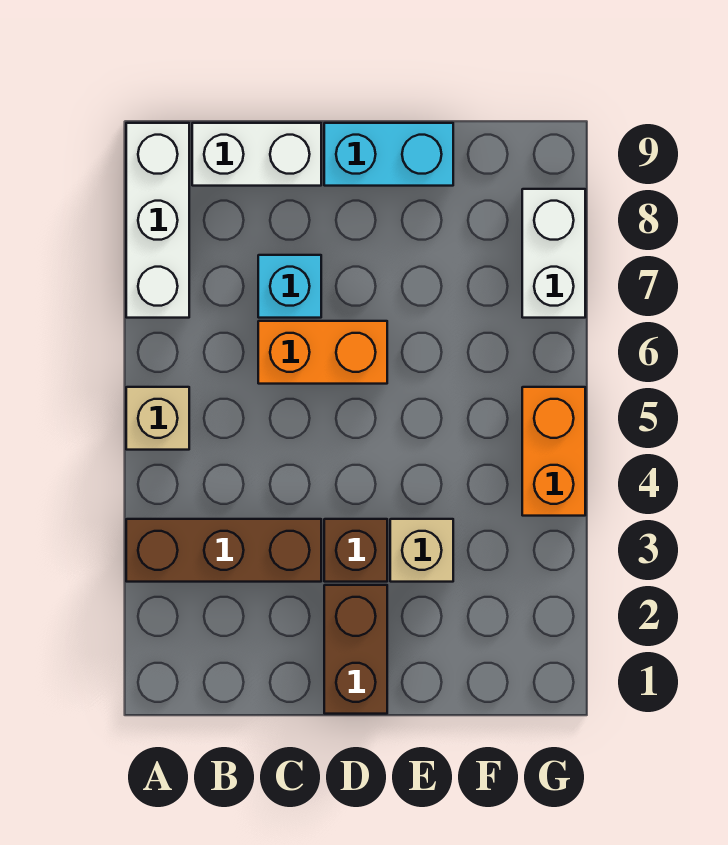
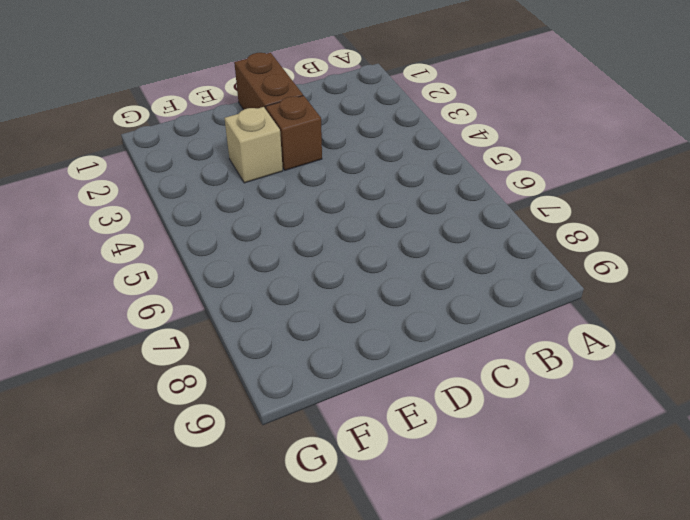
none -> brown 1x3 brick [126,519,321,582]
none -> tan 1x1 brick [126,387,189,450]
none -> white 1x3 brick [126,123,189,318]

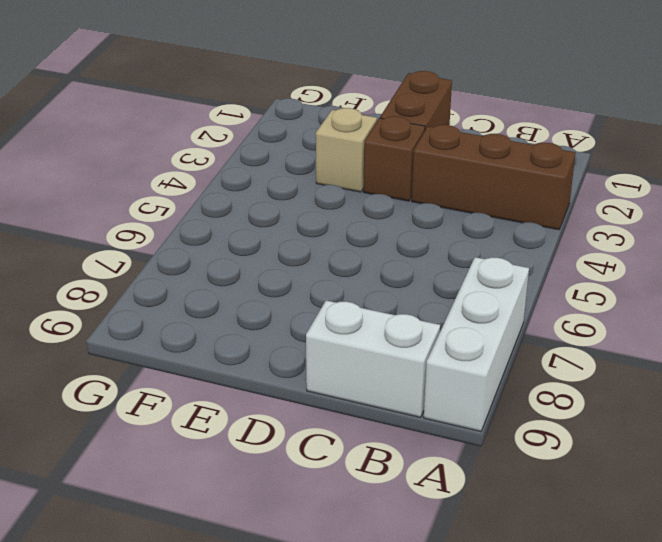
none -> tan 1x1 brick [126,387,189,450]
none -> orange 1x2 brick [258,321,387,384]
none -> cyan 1x1 brick [258,255,321,318]

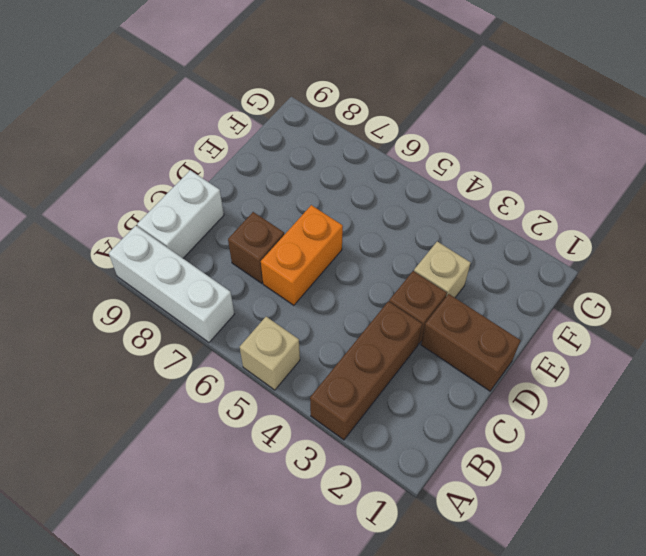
brown 1x1 brick [228,212,284,283] -> cyan 1x1 brick [258,255,321,318]
none -> cyan 1x2 brick [324,123,453,186]
none -> orange 1x2 brick [522,387,585,516]
none -> white 1x2 brick [522,189,585,318]

